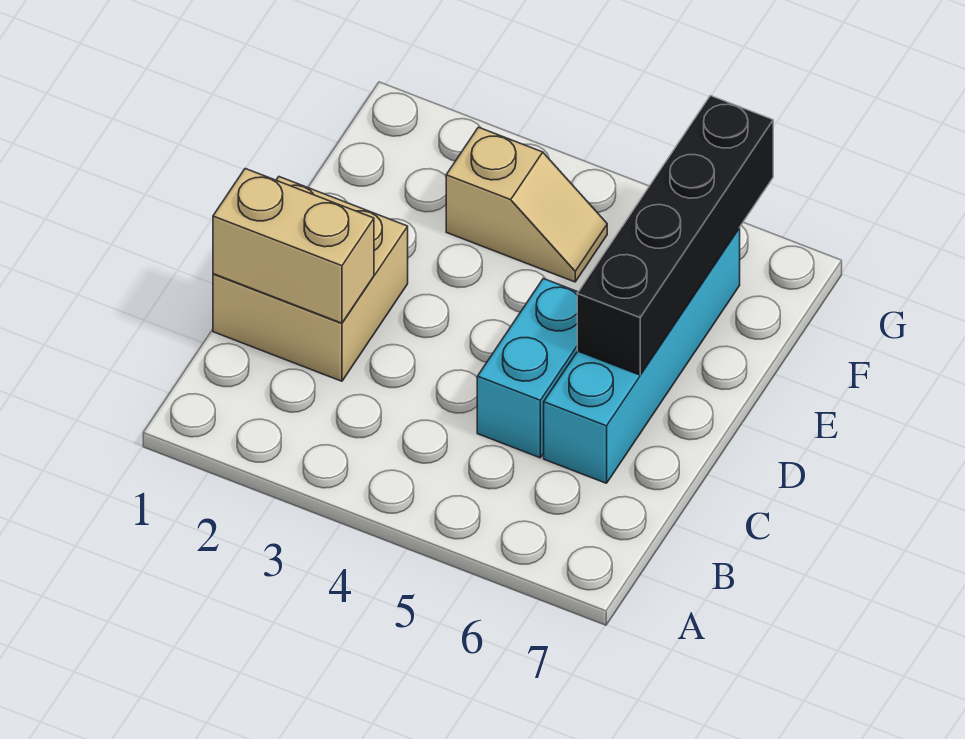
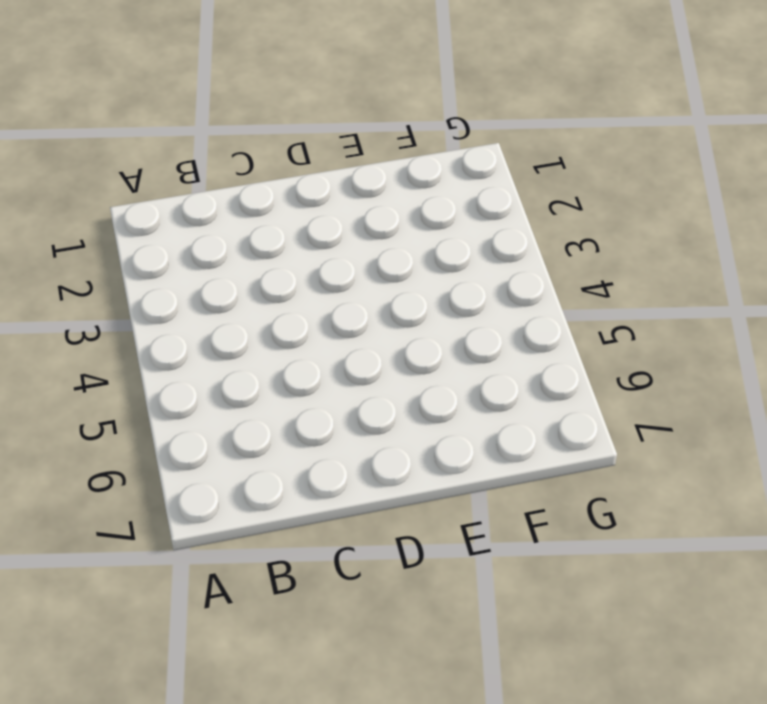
none -> tan 2x2 brick [213,177,408,381]
none -> cyan 1x2 brick [477,279,578,458]

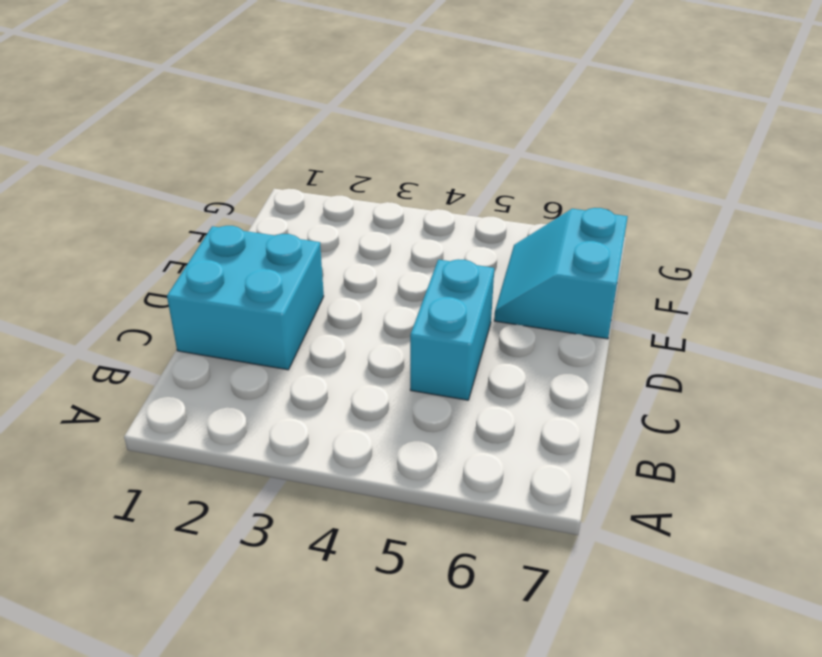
cyan 2x2 brick [167,226,324,370] -> tan 2x2 brick [213,177,408,381]
cyan 2x2 slope [494,208,628,339] -> cyan 1x4 brick [544,228,740,483]
none -> tan 1x2 slope [446,127,607,282]
none -> tan 1x2 brick [213,169,374,323]

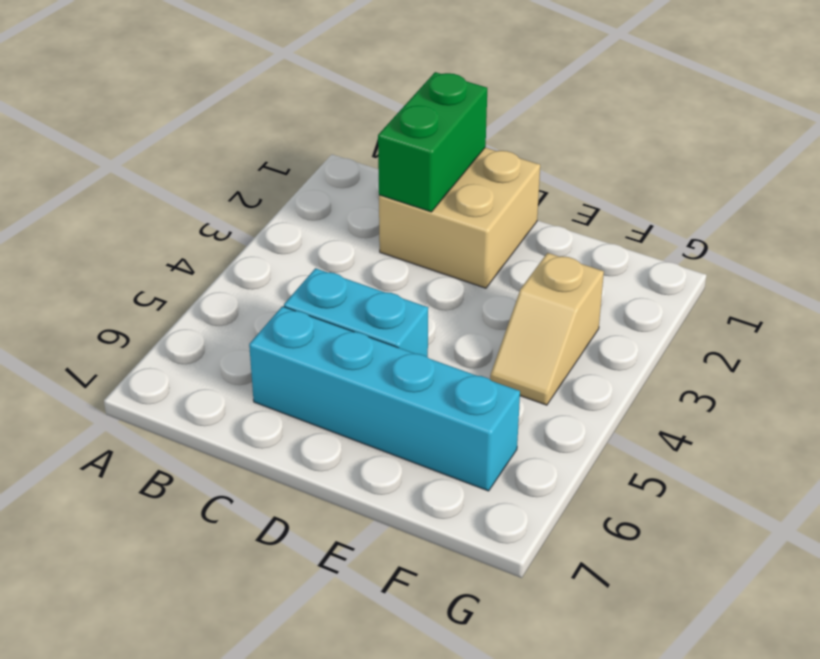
green 1x2 brick [378,72,487,212] -> tan 1x2 brick [213,169,374,323]
none -> black 1x4 brick [577,96,773,375]

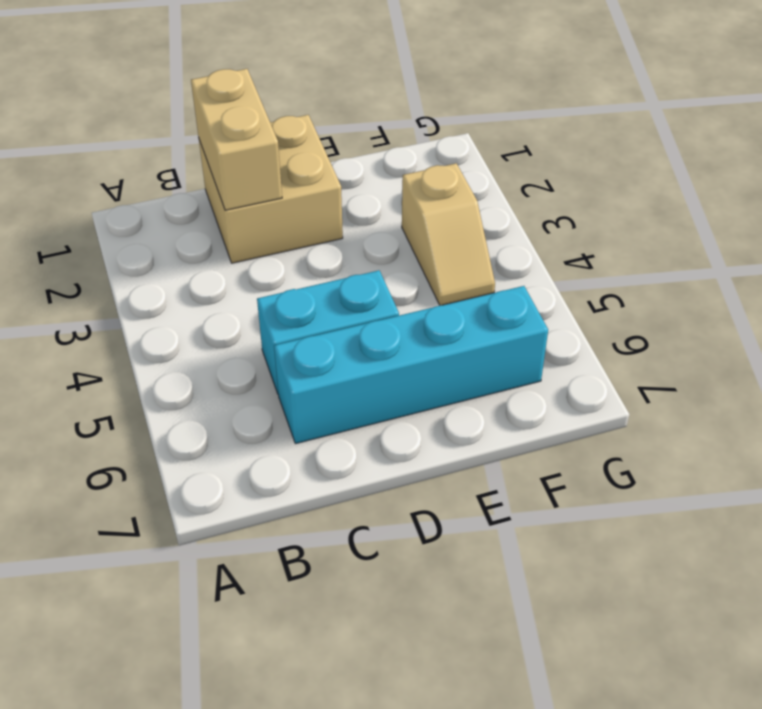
none -> black 1x4 brick [577,96,773,375]

